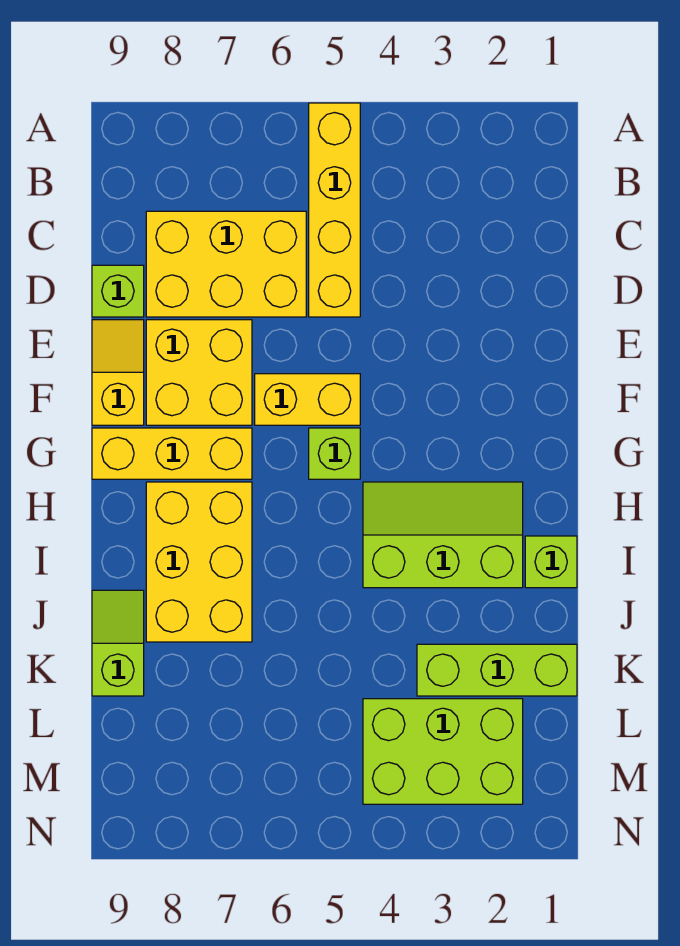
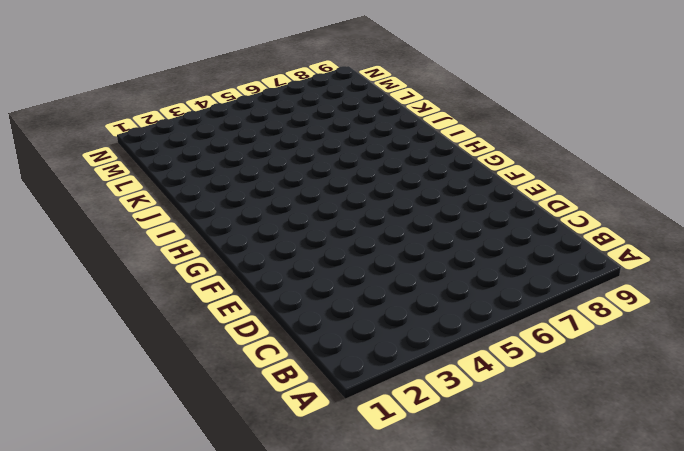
none -> yellow 1x4 brick [309,103,360,317]
none -> yellow 2x3 brick [146,211,306,317]
none -> lime 1x1 brick [92,265,144,317]

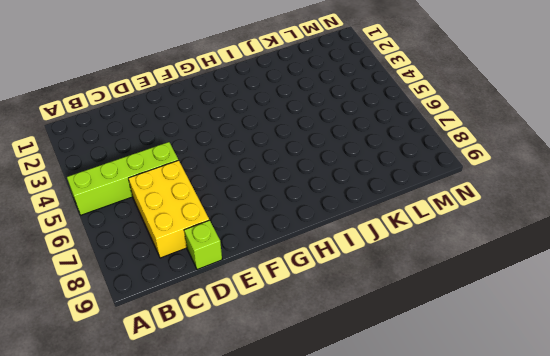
lime 1x4 brick [67,142,178,215] -> yellow 1x4 brick [309,103,360,317]
none -> yellow 2x2 brick [146,320,252,425]
none -> yellow 1x2 slope [92,320,144,425]
none -> yellow 1x2 brick [255,374,360,425]

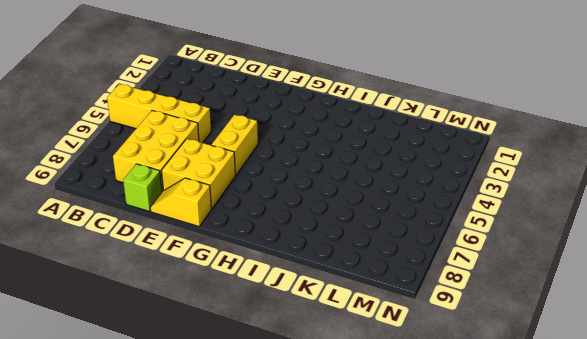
none -> lime 1x1 brick [309,428,360,479]
none -> yellow 1x3 brick [92,428,252,479]
none -> lime 2x3 slope [363,482,523,588]

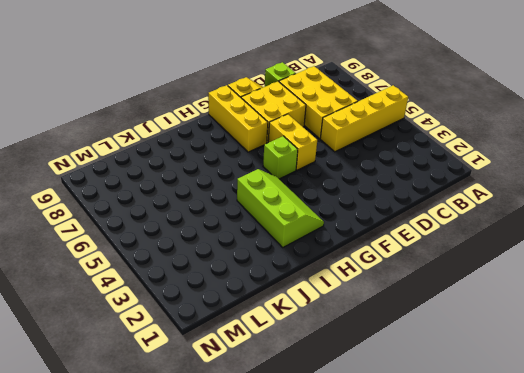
none -> yellow 2x3 brick [146,482,252,642]
none -> lime 1x1 brick [525,536,577,588]
none -> lime 1x2 slope [92,590,144,696]

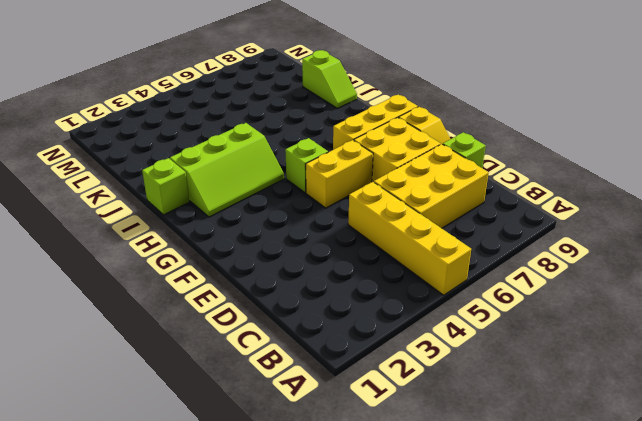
none -> yellow 2x3 brick [146,482,252,642]
none -> lime 1x3 brick [417,644,577,696]
none -> lime 2x3 brick [363,699,523,804]

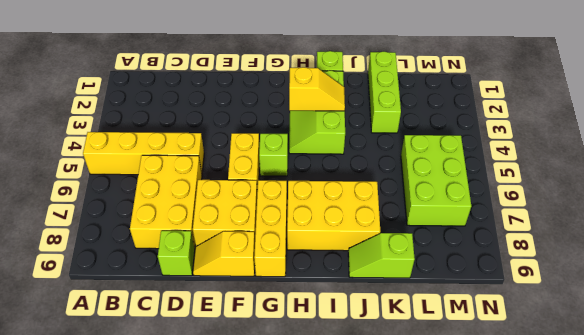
yellow 1x2 slope [289,67,345,111] -> none
lime 2x3 brick [401,135,471,226] -> lime 2x3 brick moved to [363,699,523,804]

